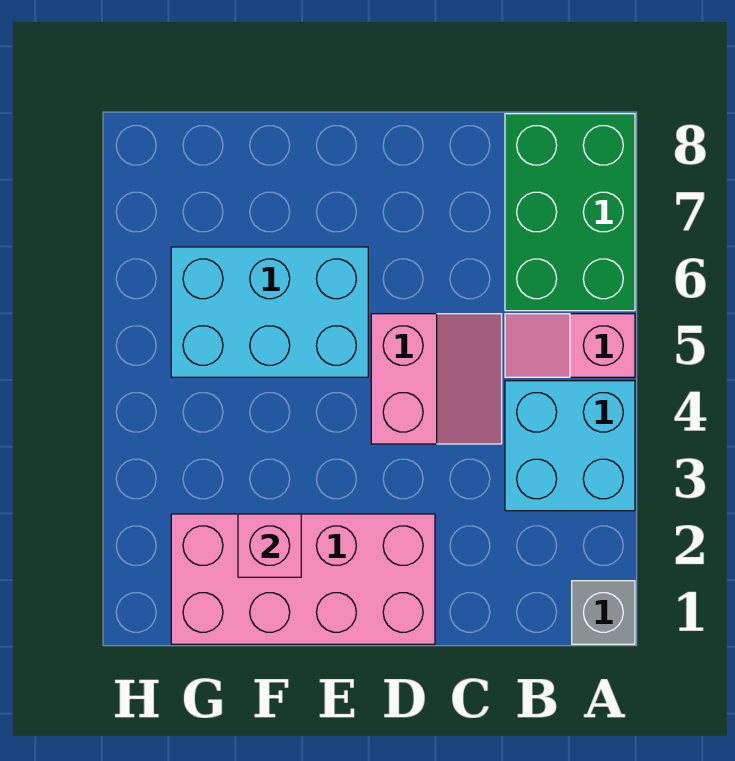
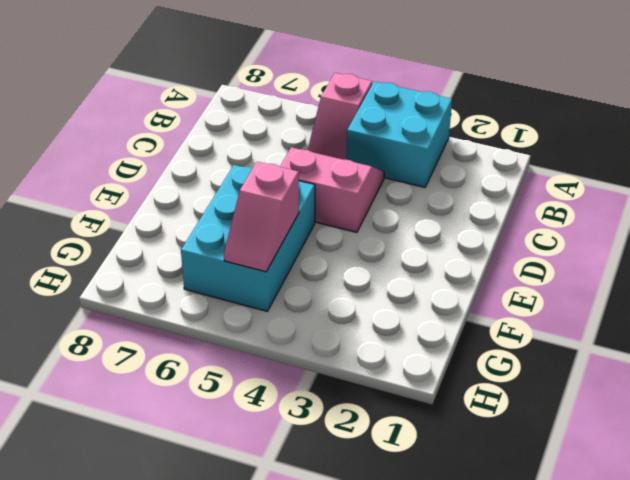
pink 1x2 slope [224,162,299,272] -> none
none -> grey 1x1 brick [572,581,635,644]
none -> green 2x3 brick [505,114,635,311]

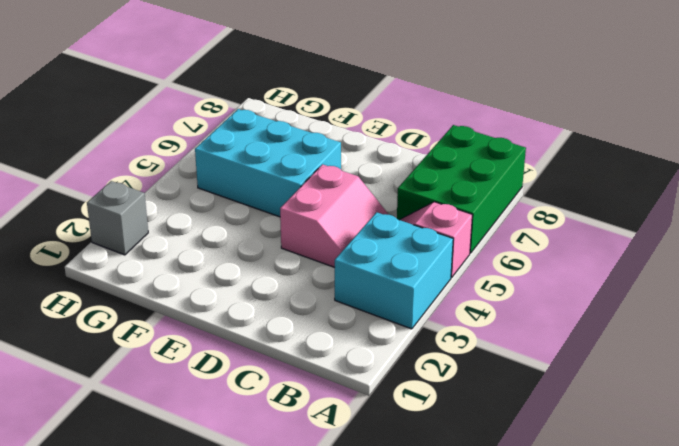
grey 1x1 brick [87,181,148,255] -> grey 1x1 brick moved to [572,581,635,644]
none -> pink 2x4 brick [171,514,435,644]
none -> pink 1x1 brick [238,514,301,577]

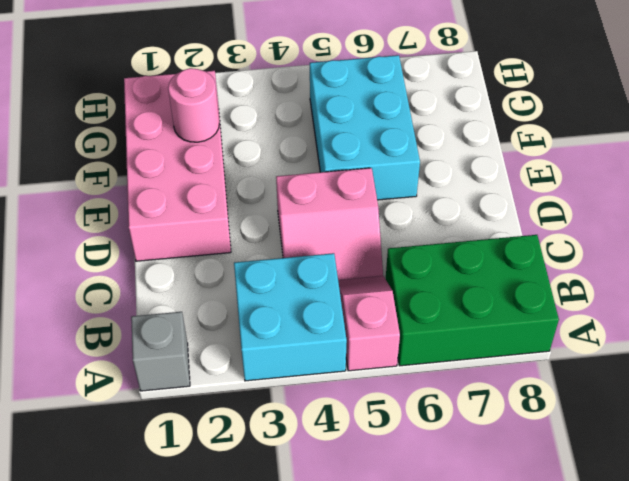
pink 1x1 round brick [168,68,219,142] -> pink 1x1 brick [238,514,301,577]

